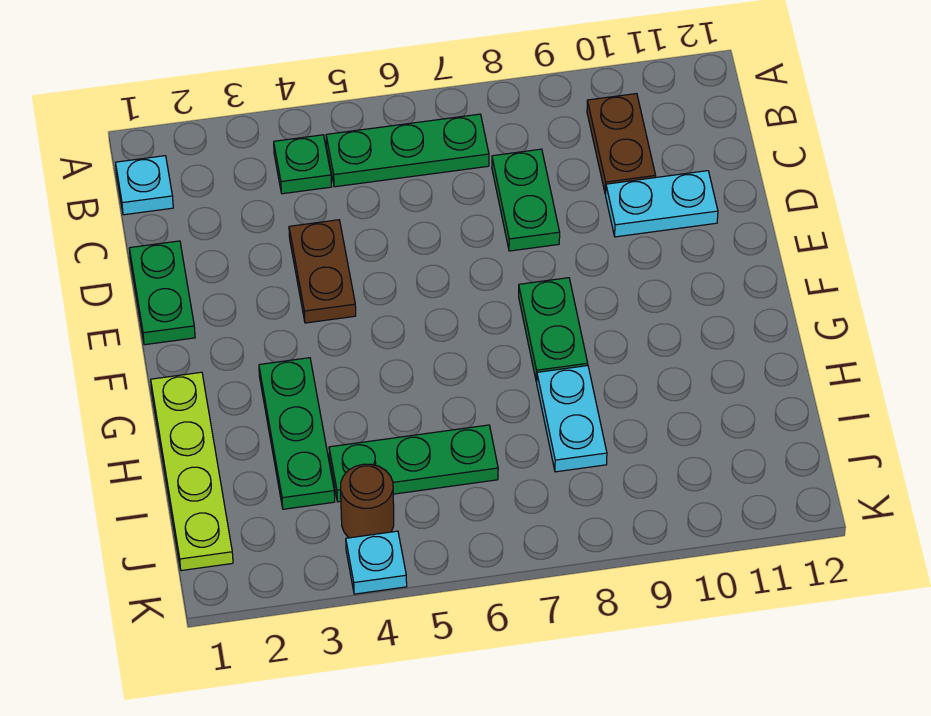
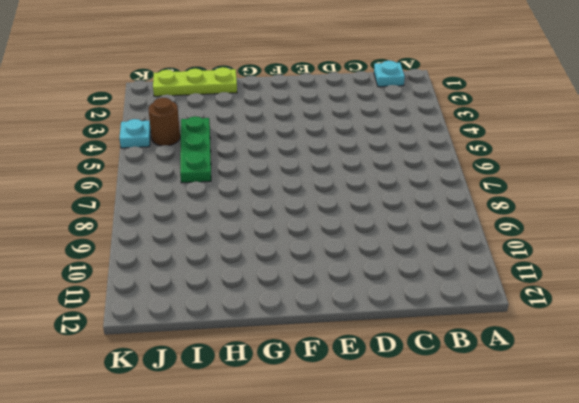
lime 1x3 plate [153,67,237,96] -> lime 1x4 plate [151,372,233,571]
none -> green 1x1 plate [274,135,332,194]
none -> green 1x3 plate [326,114,489,187]
none -> brown 1x2 plate [587,94,656,194]

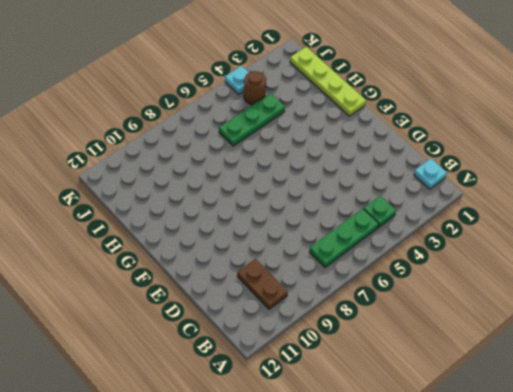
none -> green 1x2 plate [492,149,560,251]
none -> green 1x2 plate [129,241,195,345]
none -> brown 1x2 plate [289,220,356,323]

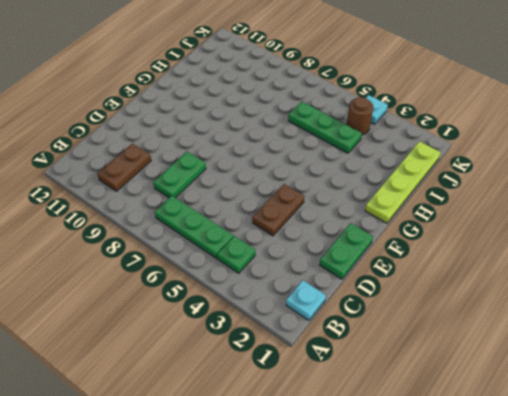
none -> cyan 1x2 plate [606,171,718,237]
none -> green 1x2 plate [519,278,588,382]
none -> green 1x3 plate [259,358,335,509]

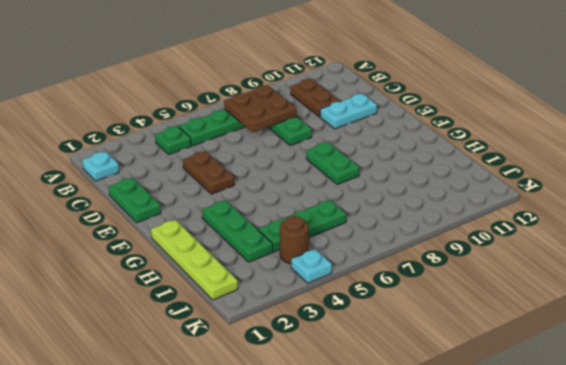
brown 2x2 plate [224,85,297,133] -> none
none -> cyan 1x2 plate [537,366,607,472]

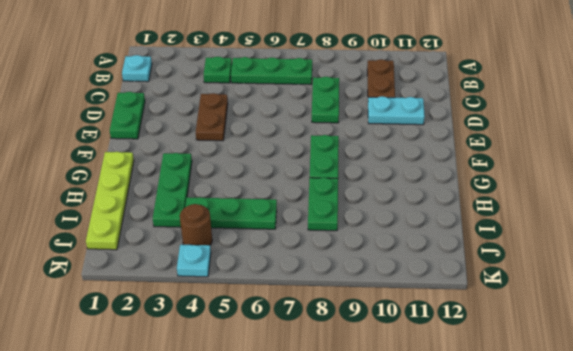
green 1x2 plate [308,178,338,231] -> cyan 1x2 plate [537,366,607,472]

